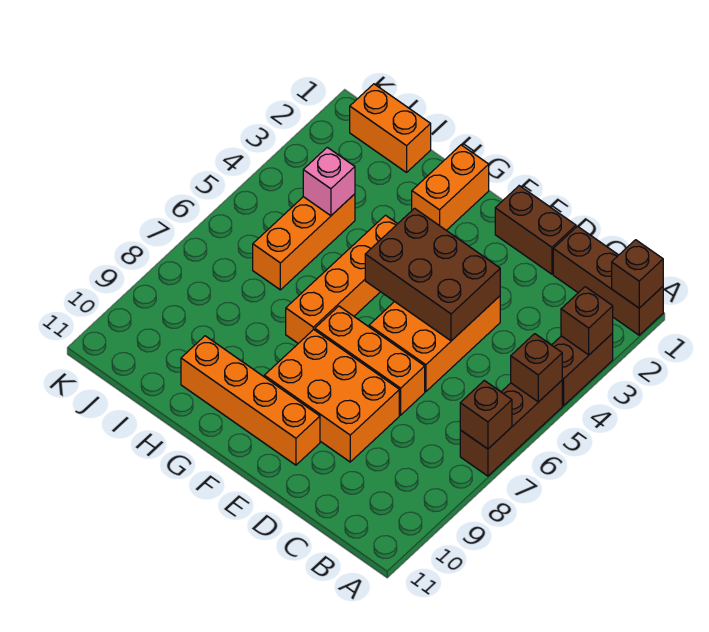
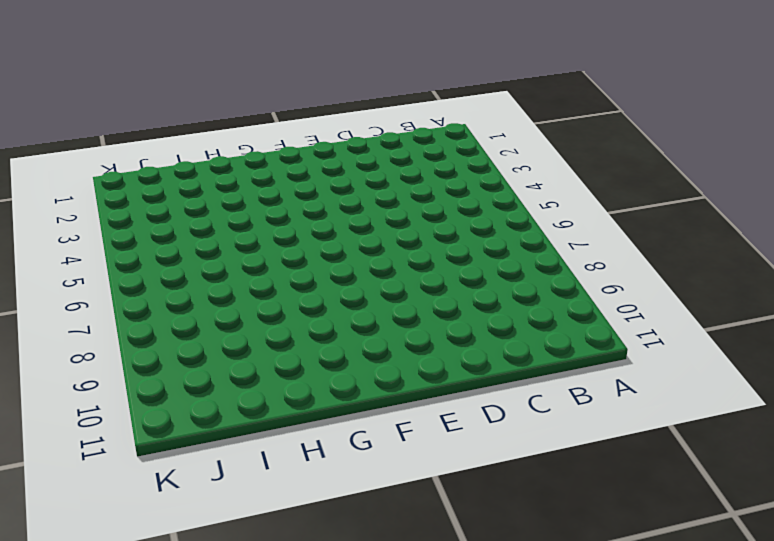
none -> brown 1x3 brick [553,226,663,335]
none -> brown 1x2 brick [552,333,613,406]
none -> brown 1x3 brick [460,381,562,476]

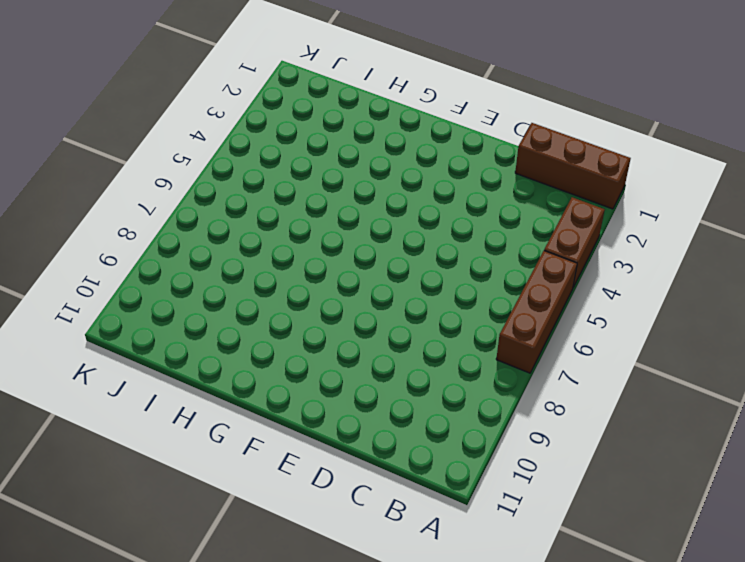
none -> brown 1x2 brick [495,186,576,274]
none -> orange 2x3 brick [369,296,500,392]
none -> orange 1x3 brick [315,306,425,415]

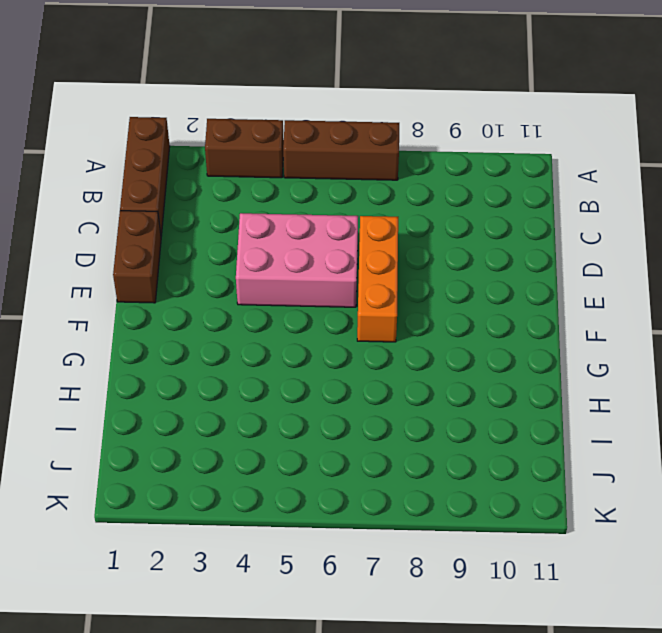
pink 2x3 brick [236,213,358,307] -> orange 2x3 brick [369,296,500,392]
none -> orange 2x3 brick [264,330,399,462]
none -> orange 1x4 brick [181,336,320,465]
none -> orange 1x2 brick [412,145,489,230]

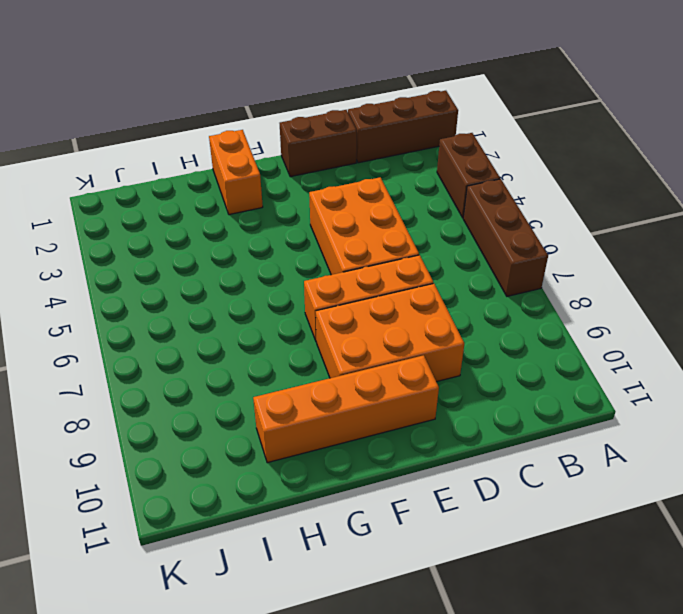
none -> orange 1x4 brick [286,215,397,343]
none -> orange 1x2 brick [350,84,431,172]
none -> orange 1x3 brick [253,194,355,290]

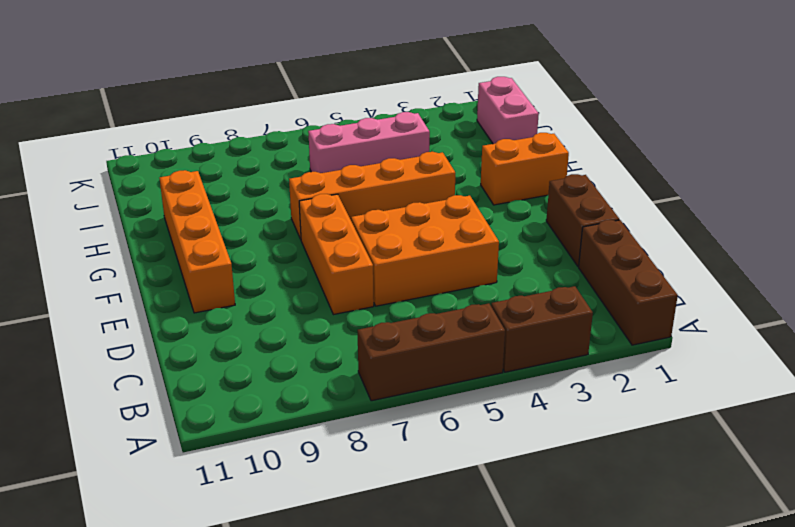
pink 1x2 brick [477,77,539,144] -> orange 1x2 brick [350,84,431,172]
pink 1x3 brick [308,112,430,173] -> orange 1x3 brick [253,194,355,290]
none -> orange 2x3 brick [264,330,399,462]
none -> brown 1x1 brick [612,240,663,308]
none -> brown 1x1 brick [561,287,613,355]

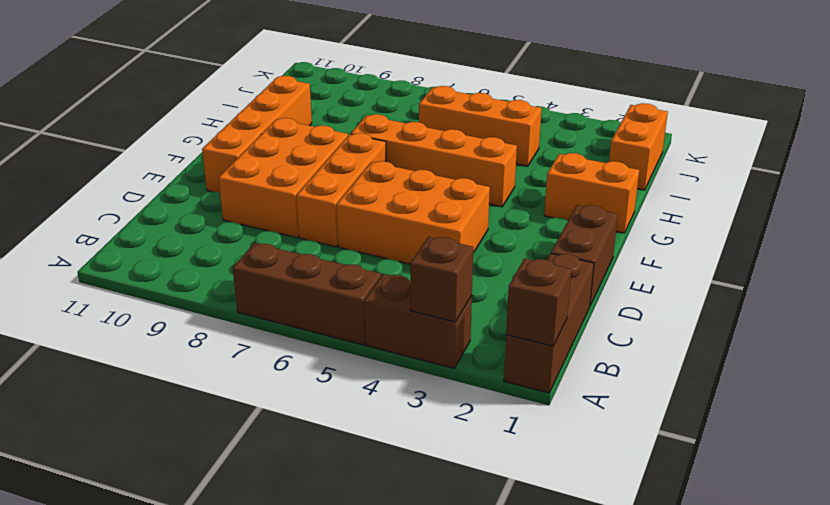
none -> brown 1x1 brick [511,334,562,402]
none -> brown 1x1 brick [460,381,512,449]
none -> brown 2x3 brick [365,208,500,341]

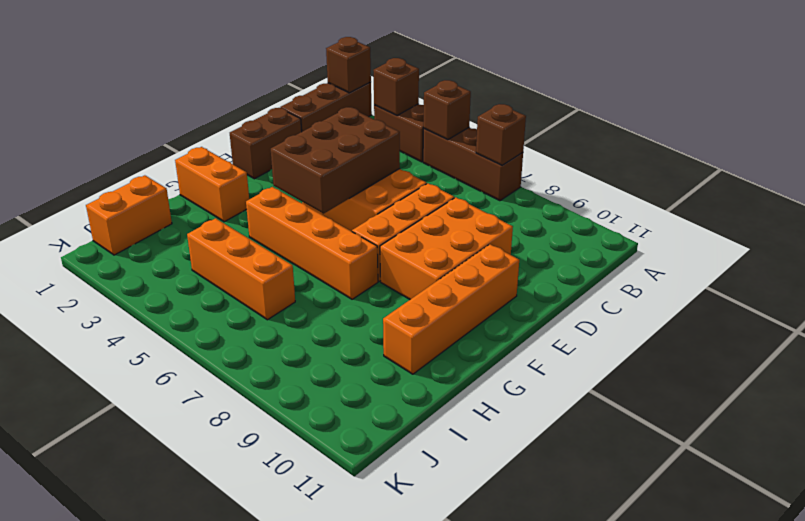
none -> pink 1x1 brick [303,147,355,216]

